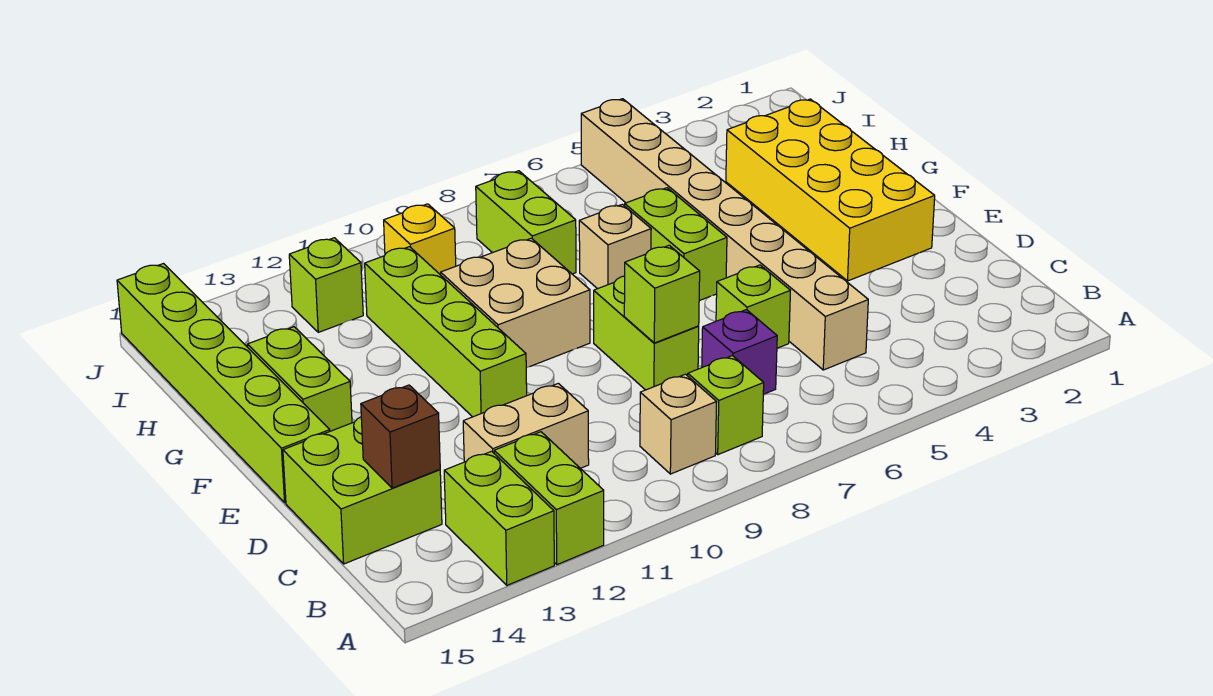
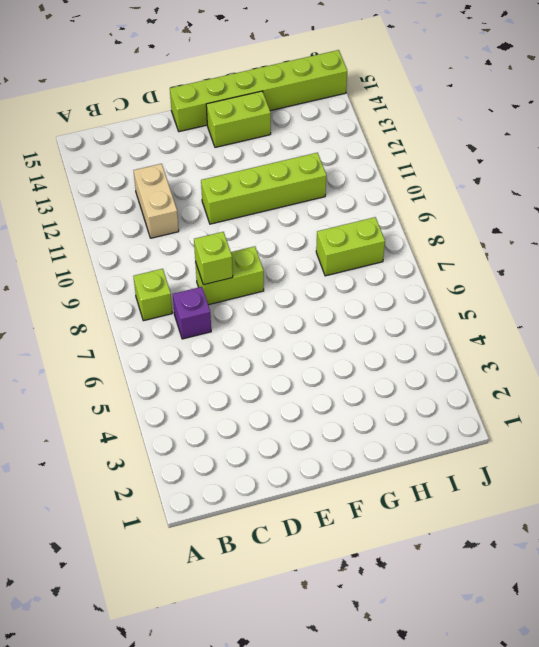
none -> lime 1x2 brick [494,432,604,565]
none -> lime 1x2 brick [444,451,554,585]
none -> tan 1x1 brick [640,374,717,474]

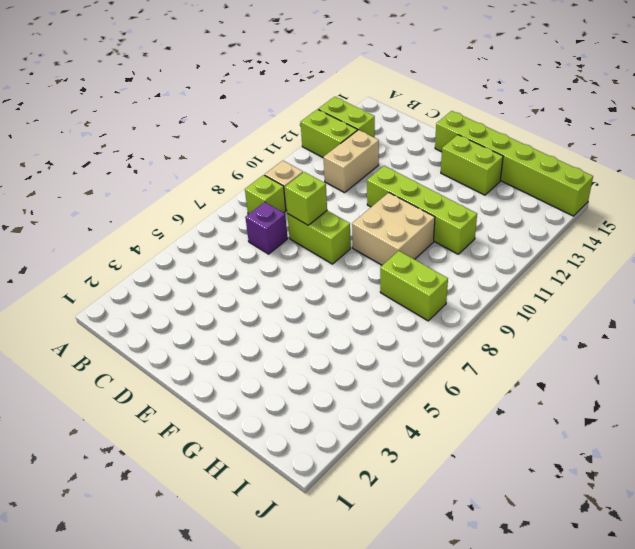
none -> tan 1x8 brick [581,99,868,370]
none -> lime 2x2 brick [283,417,442,564]
none -> lime 1x1 brick [716,265,790,348]

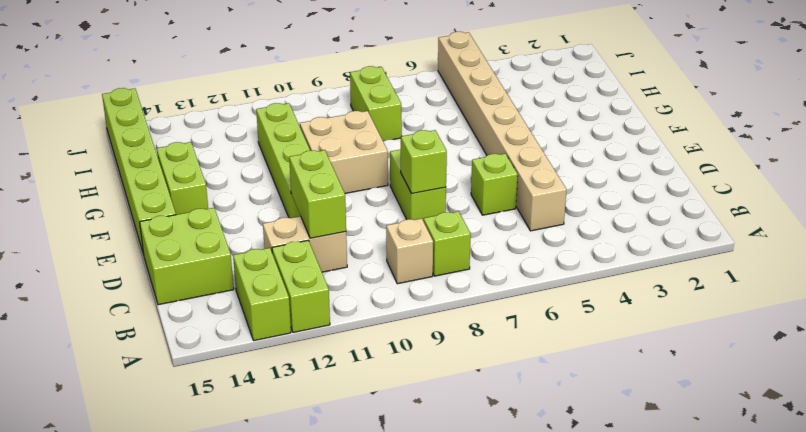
lime 1x2 brick [289,150,346,238] -> lime 1x2 brick moved to [625,188,727,301]
none -> purple 1x1 brick [702,310,777,394]
none -> yellow 2x4 brick [726,99,935,281]
none -> tan 1x1 brick [579,204,651,289]

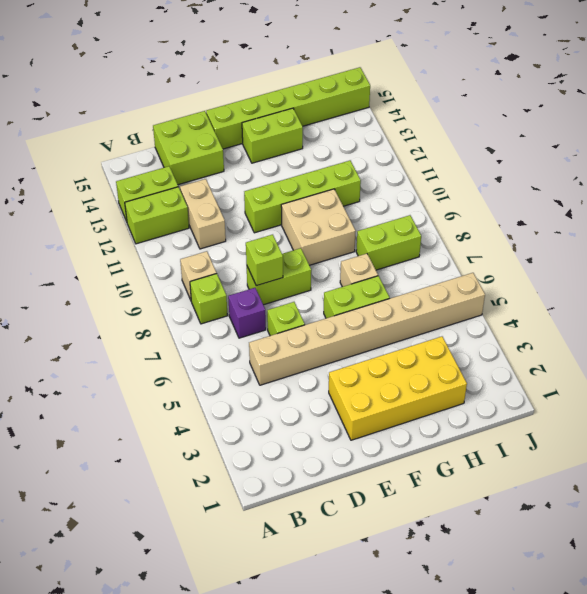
none -> yellow 1x1 brick [384,204,456,275]
none -> lime 1x1 brick [289,238,363,332]
none -> brown 1x1 brick [361,385,440,488]

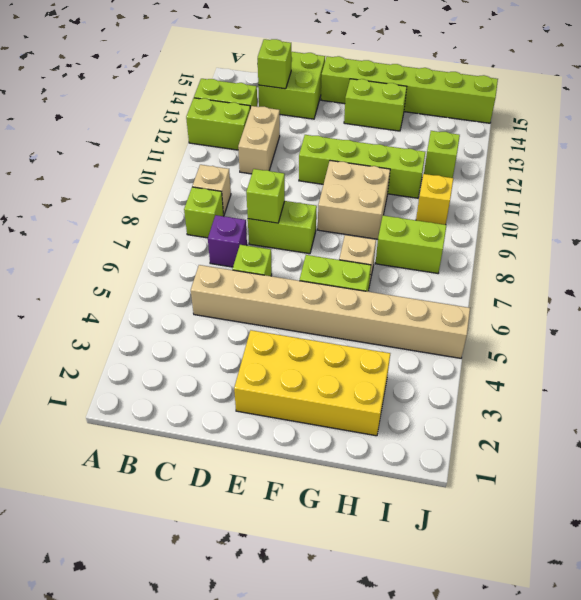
lime 1x1 brick [258,39,291,89] -> brown 1x1 brick [361,385,440,488]

